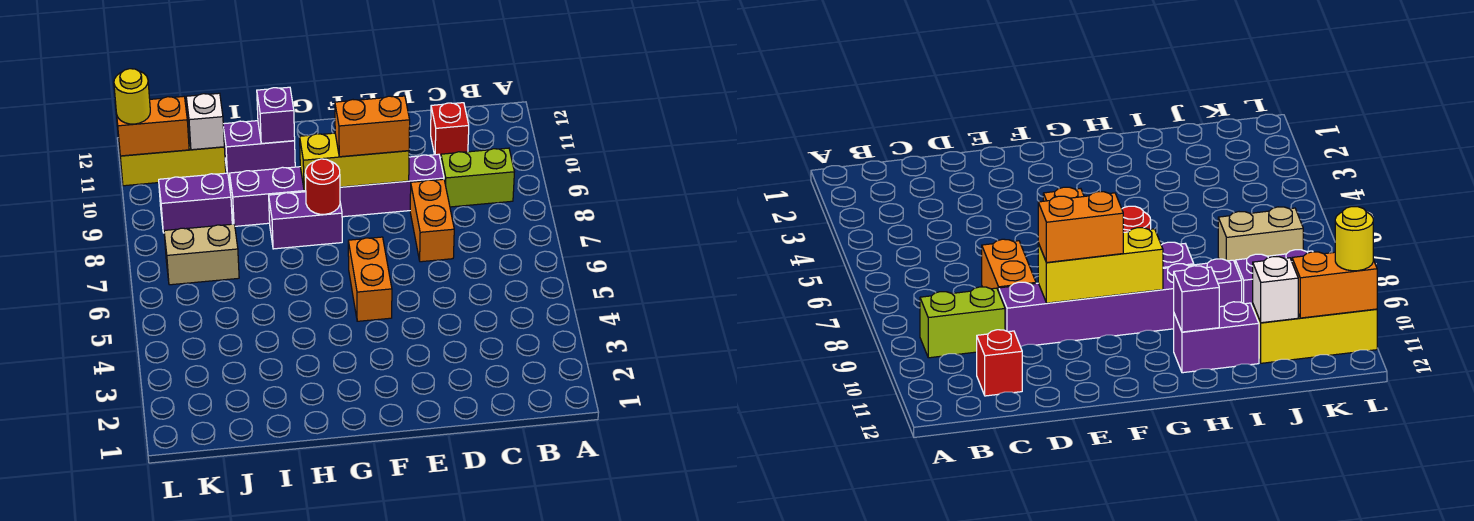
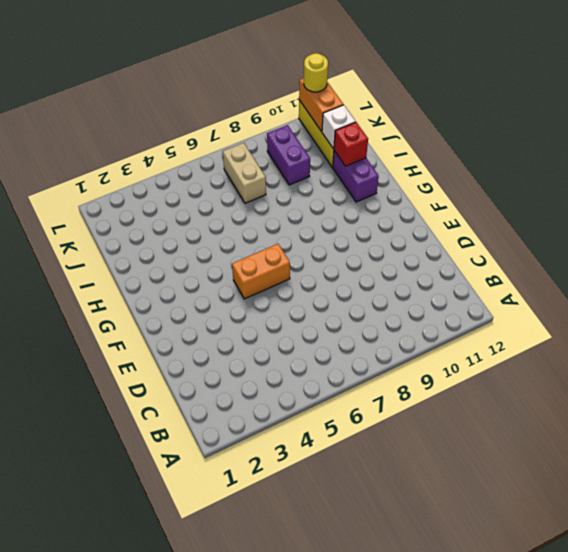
red 1x1 brick [334,122,368,166] -> red 1x1 brick moved to [431,103,469,157]
none -> lime 1x2 brick [441,148,514,207]
none -> orange 1x2 brick [410,179,454,262]
none -> purple 1x6 brick [230,154,444,226]

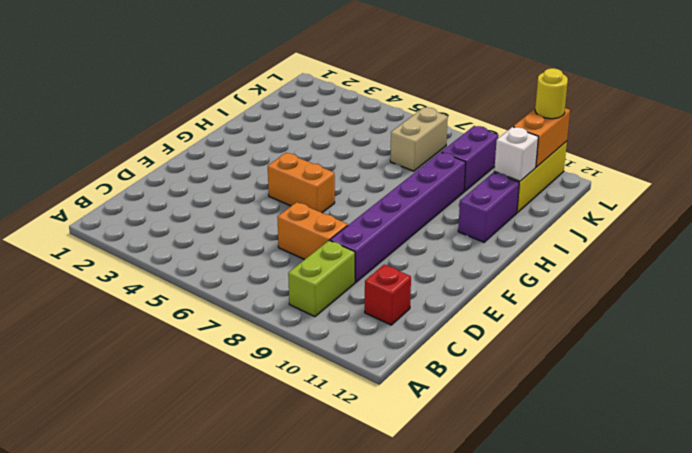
none -> purple 1x2 brick [269,192,342,249]
none -> yellow 1x3 brick [300,133,409,190]
none -> red 1x1 round brick [305,159,340,214]

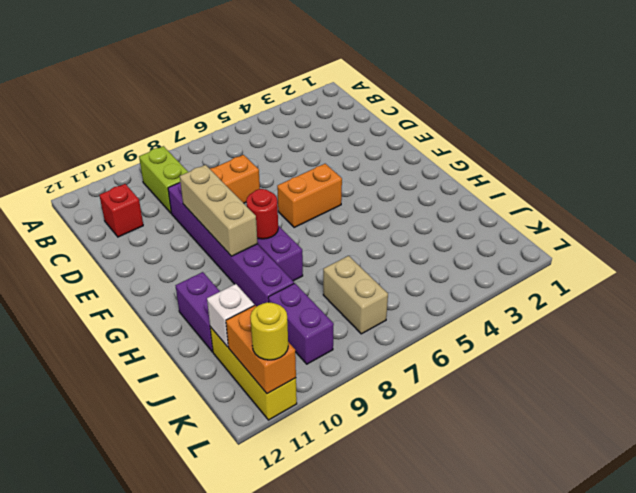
tan 1x3 brick [180,165,258,256] -> yellow 1x3 brick [300,133,409,190]
none -> purple 1x1 brick [257,87,295,143]
none -> orange 1x2 brick [335,96,410,157]

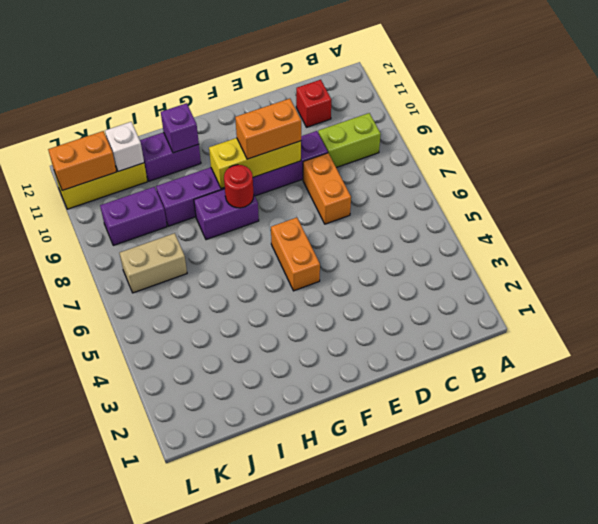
none -> yellow 1x1 round brick [114,69,150,124]

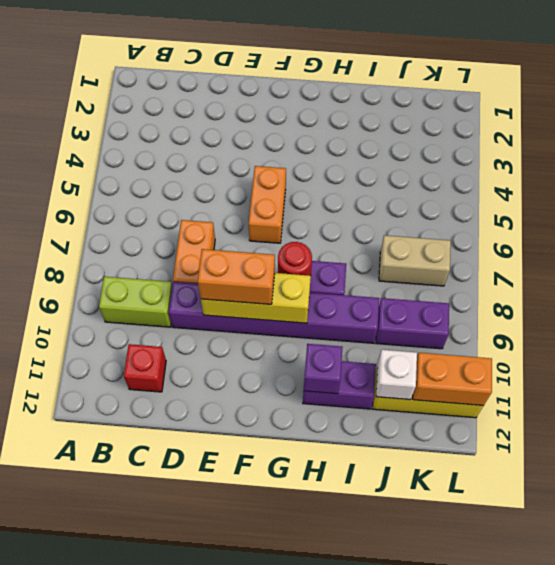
none -> yellow 1x1 round brick [114,69,150,124]

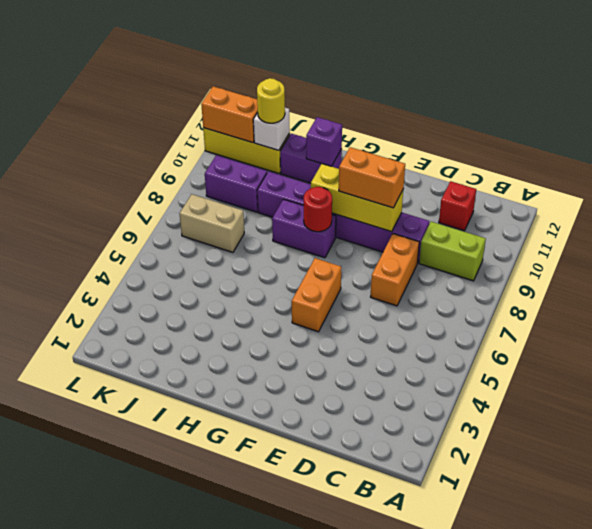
yellow 1x1 round brick [257,78,285,123] -> yellow 1x1 round brick moved to [114,69,150,124]

